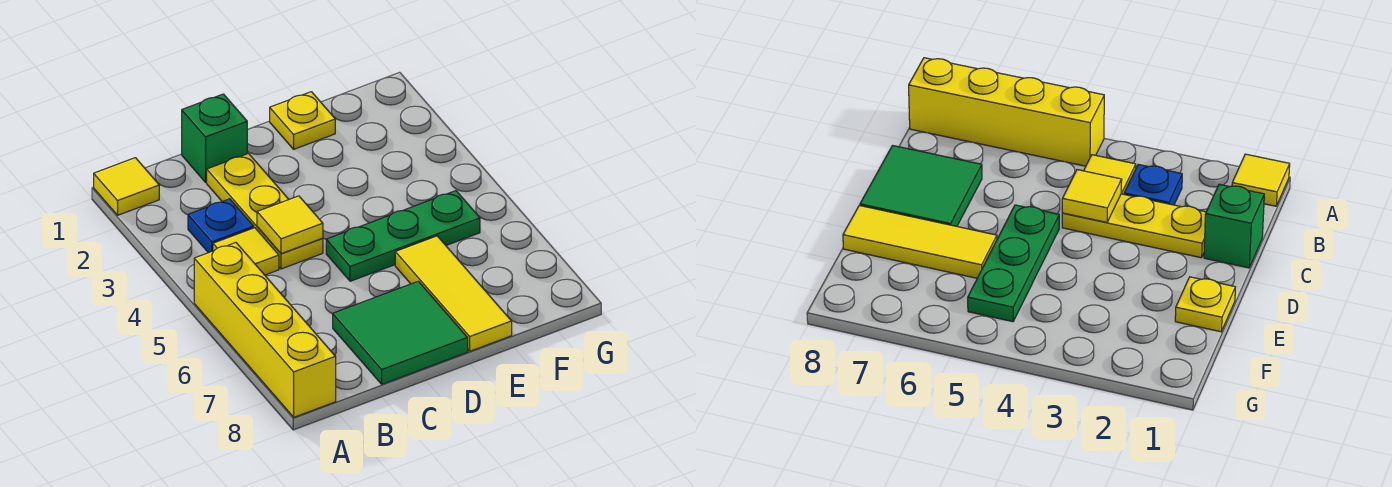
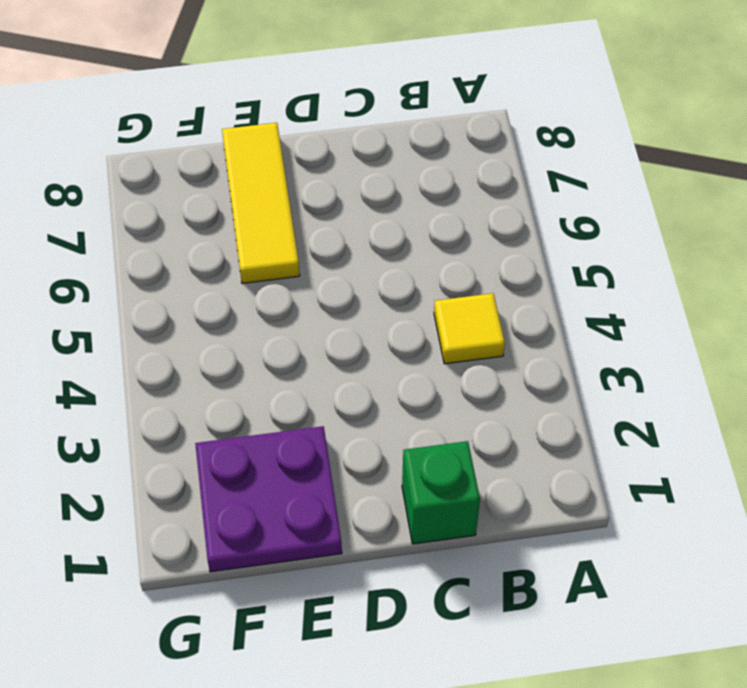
purple 2x2 plate [195,426,342,572] -> yellow 1x1 plate [270,92,335,149]
none -> yellow 1x1 tile [94,158,159,215]
none -> yellow 1x4 brick [194,243,336,417]

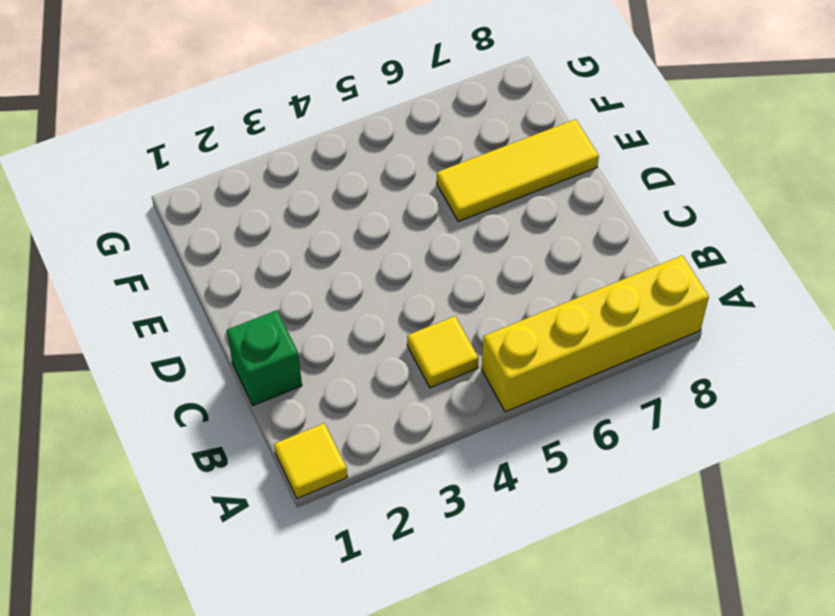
none -> blue 1x1 plate [188,199,254,253]
none -> yellow 1x3 plate [207,154,323,269]

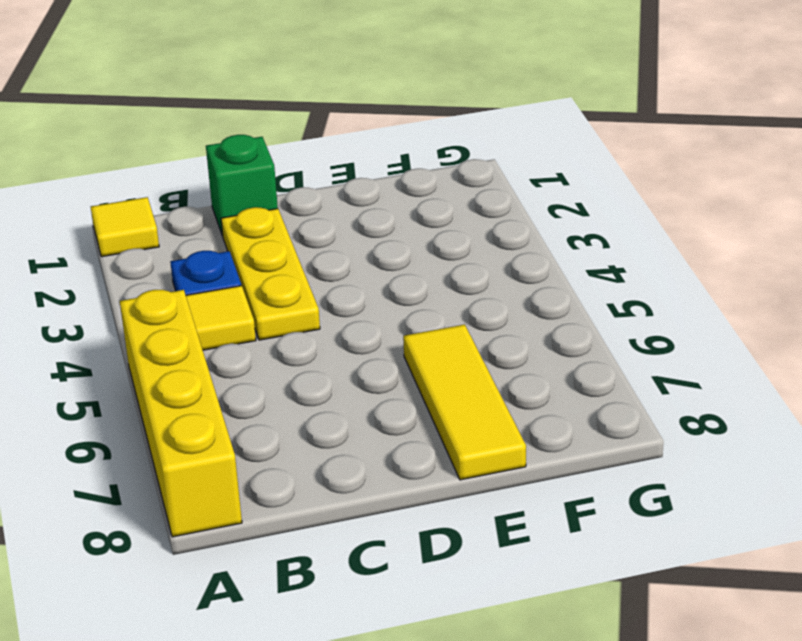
none -> green 2x2 tile [333,281,468,384]
none -> green 1x3 plate [326,191,480,281]

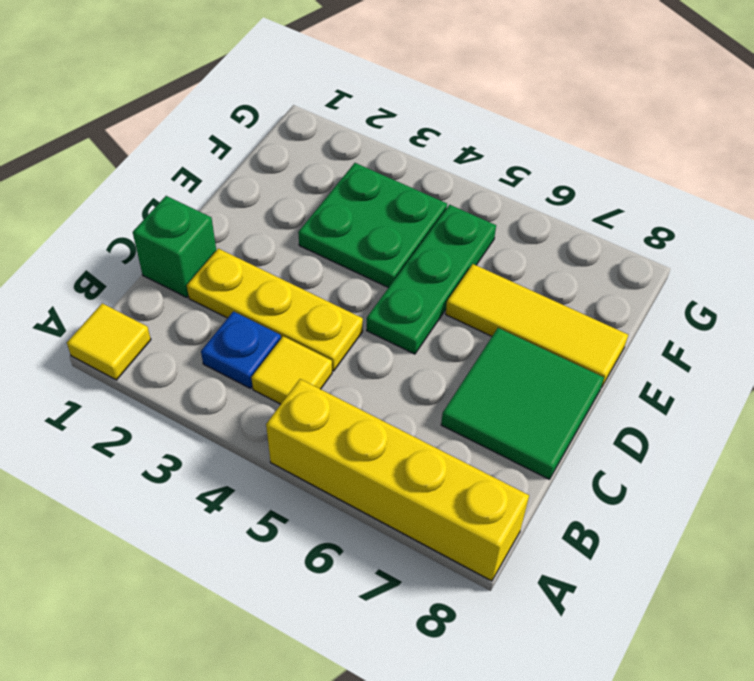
green 2x2 plate [298,163,447,288] -> none
none -> yellow 1x1 plate [270,92,335,149]
none -> yellow 1x1 tile [257,196,323,254]

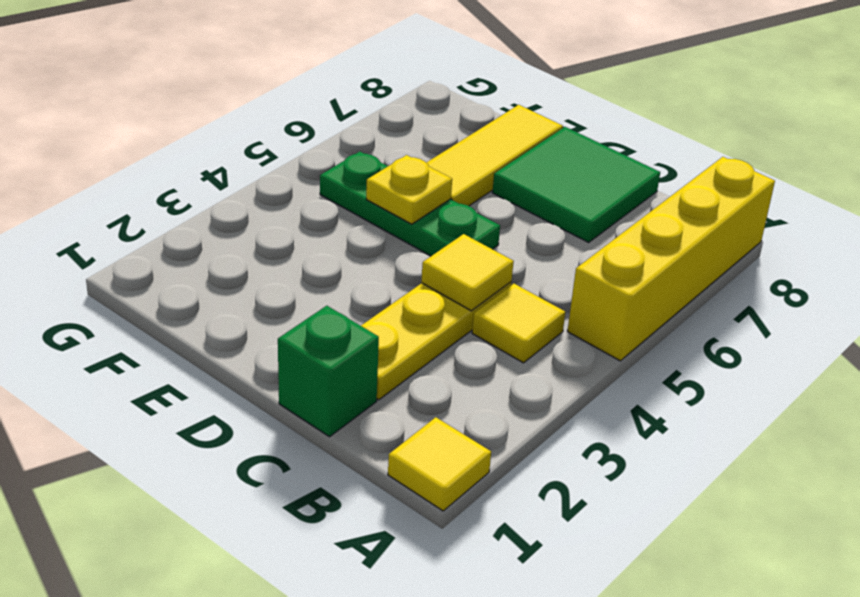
yellow 1x1 plate [366,155,452,224] -> yellow 1x1 plate moved to [270,92,335,149]
none -> blue 1x1 plate [188,199,254,253]

